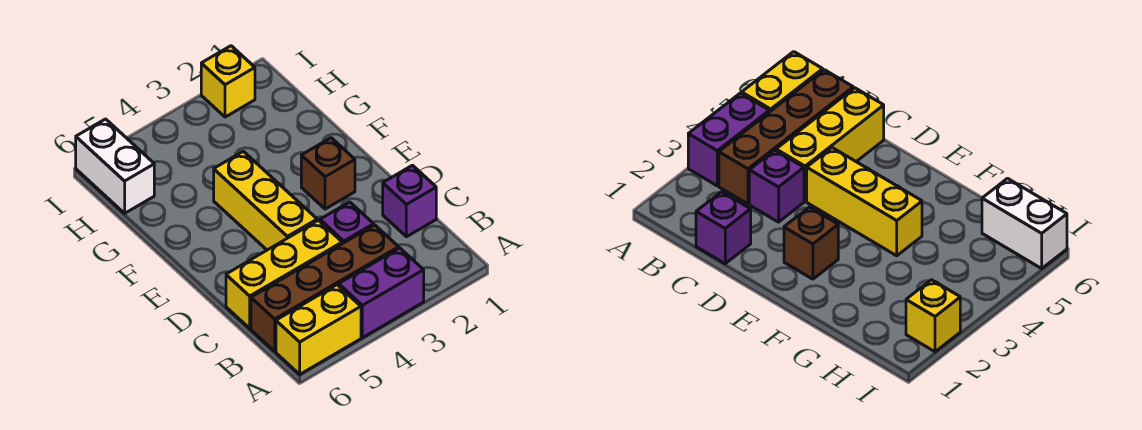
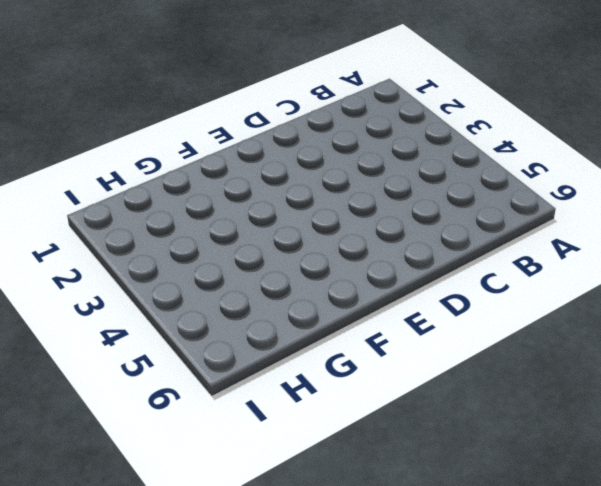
none -> purple 1x2 brick [339,248,424,338]
none -> yellow 1x2 brick [276,285,361,374]

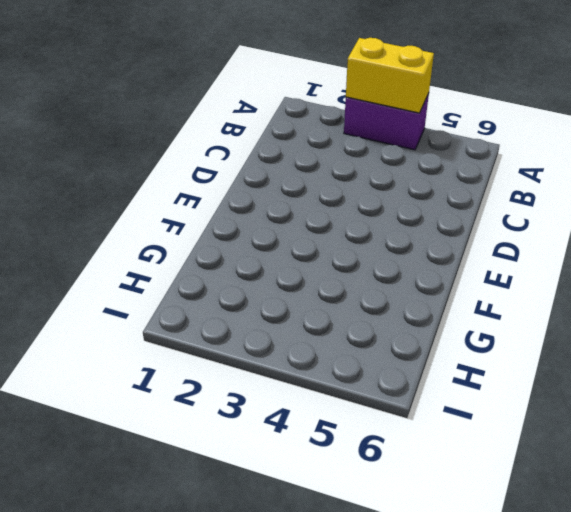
yellow 1x2 brick [346,38,434,113] -> yellow 1x2 brick moved to [276,285,361,374]
none -> brown 1x4 brick [251,225,399,351]
none -> purple 1x1 brick [383,165,436,237]

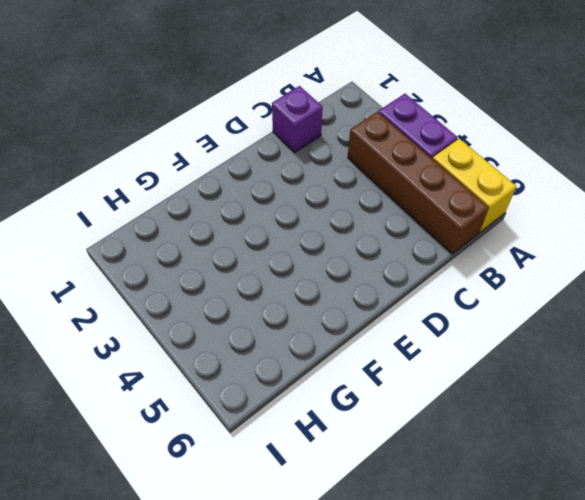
none -> purple 1x1 brick [320,202,374,244]
none -> yellow 1x3 brick [226,220,342,328]

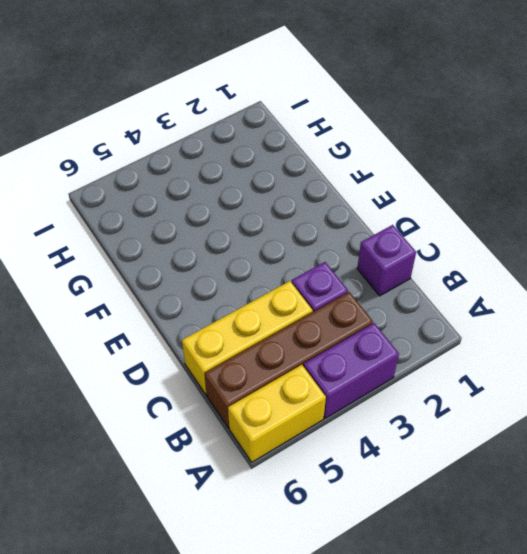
none -> yellow 1x3 brick [214,151,317,250]
none -> brown 1x1 brick [301,138,355,209]

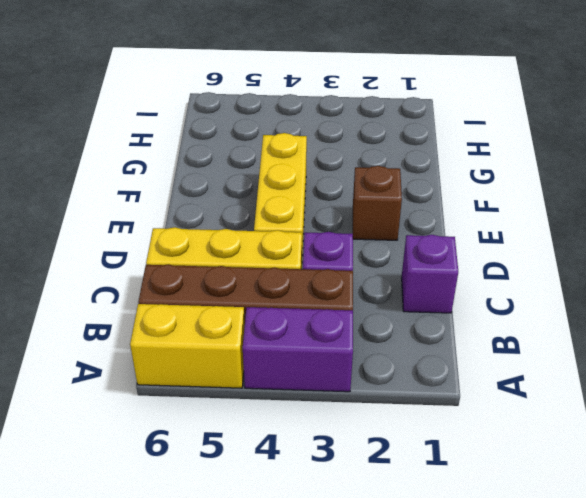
none -> white 1x2 brick [76,119,154,213]
none -> yellow 1x1 brick [201,46,255,117]

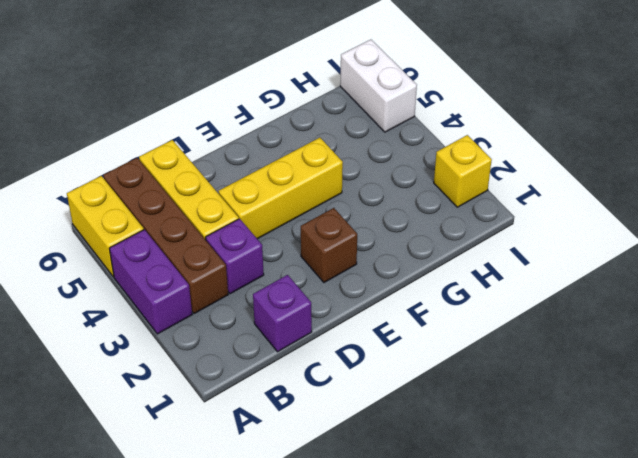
white 1x2 brick [340,40,417,132] -> white 1x2 brick turned to [76,119,154,213]

